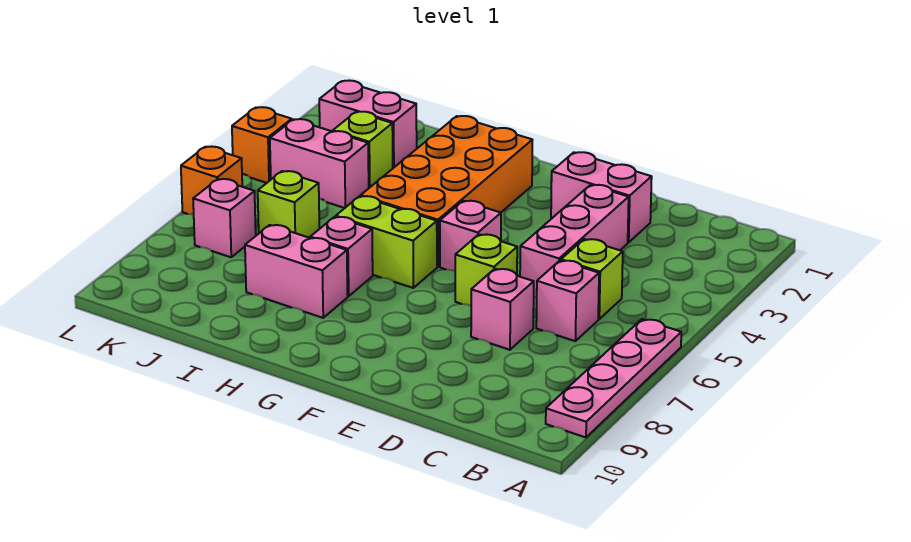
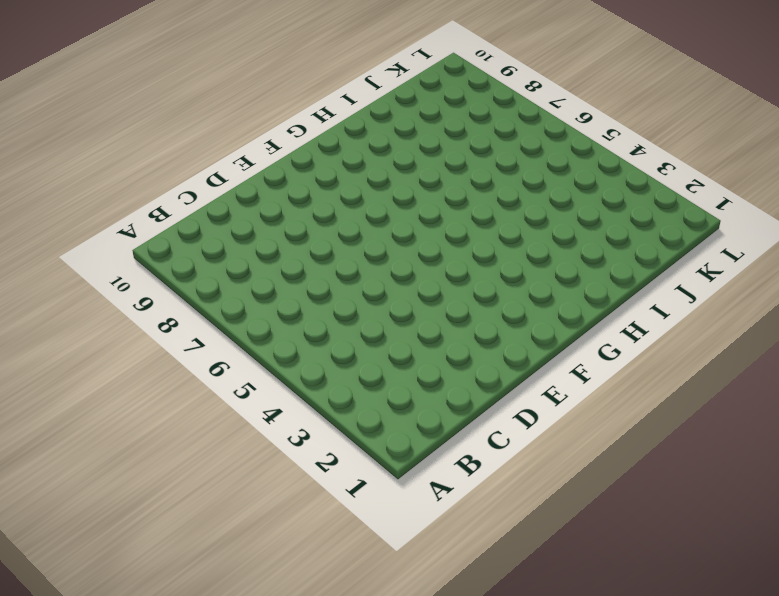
none -> pink 1x4 plate [546,319,681,437]
none -> lime 1x1 brick [561,239,623,319]
none -> pink 1x1 brick [536,260,599,341]

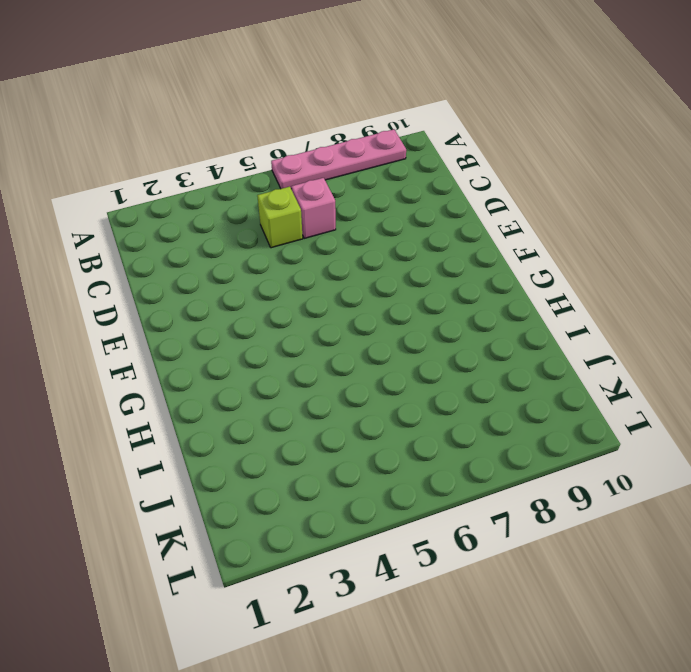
none -> pink 1x2 brick [551,152,652,242]
none -> pink 1x3 brick [520,185,629,298]
none -> pink 1x1 brick [471,269,534,350]

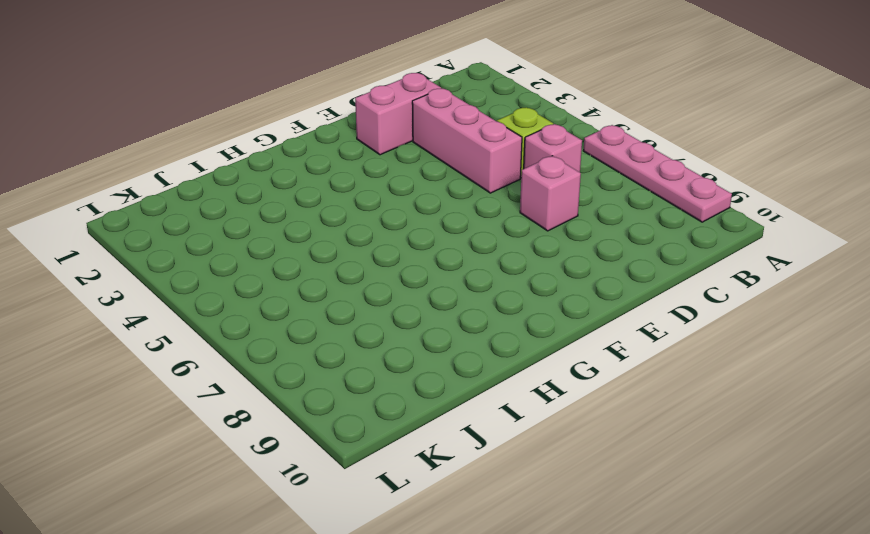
none -> lime 1x1 brick [455,234,517,306]
none -> pink 1x1 brick [440,201,501,271]
none -> orange 2x4 brick [361,116,532,267]

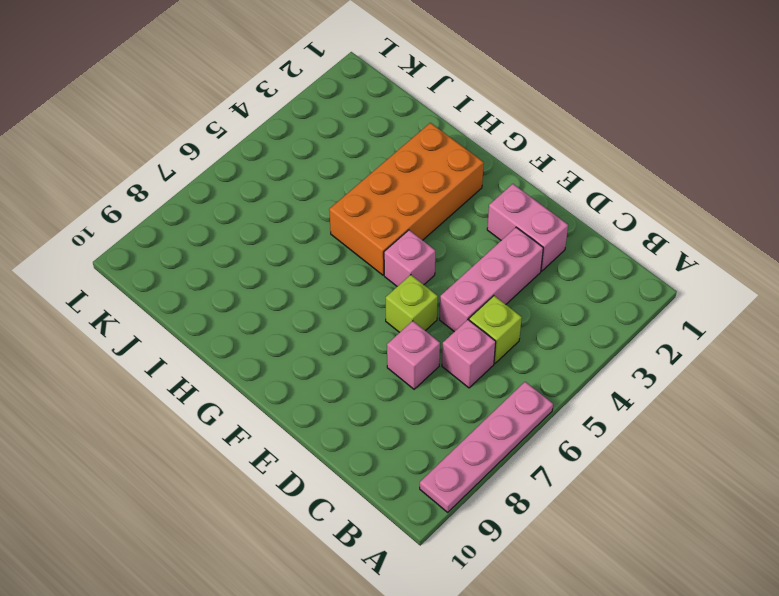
none -> lime 1x2 brick [336,196,437,288]
none -> pink 1x1 brick [310,217,373,296]
none -> pink 1x2 brick [245,225,348,318]

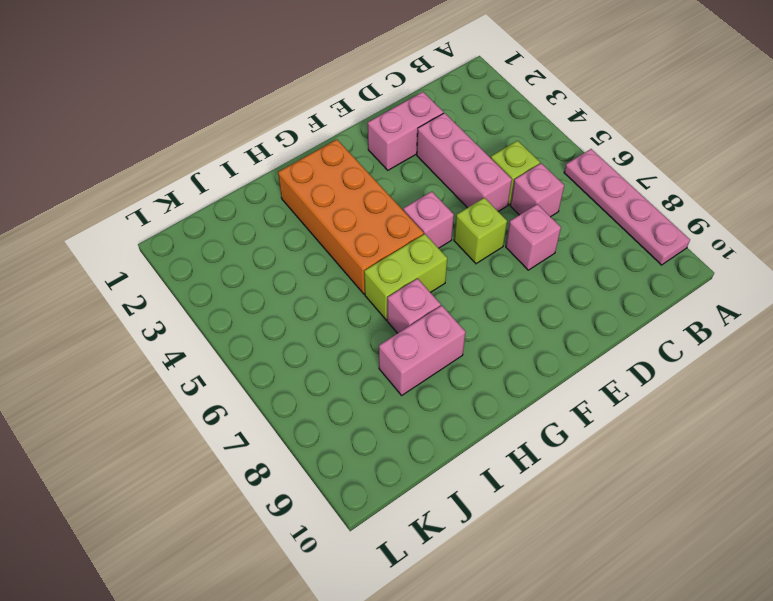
none -> pink 1x2 brick [319,80,417,168]
none -> lime 1x1 brick [333,112,393,188]
none -> pink 1x2 brick [270,119,369,208]

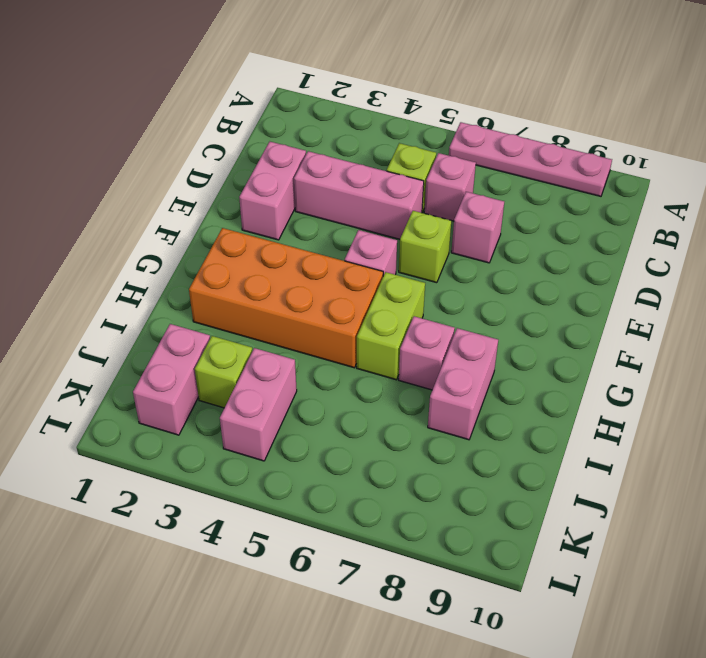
none -> lime 1x1 brick [258,171,319,238]
none -> pink 1x1 brick [193,179,256,257]
none -> orange 1x1 brick [232,107,292,183]

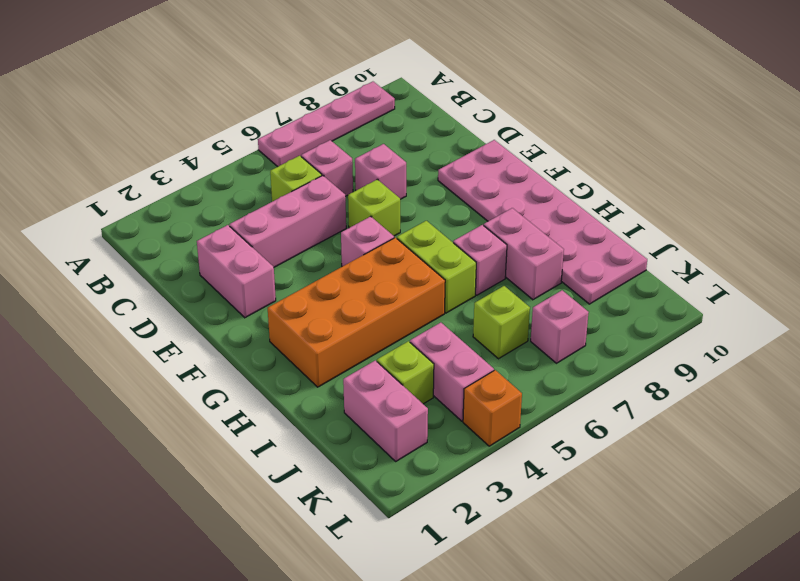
pink 2x6 plate [438,140,647,304] -> none
none -> orange 1x1 brick [181,147,242,215]

